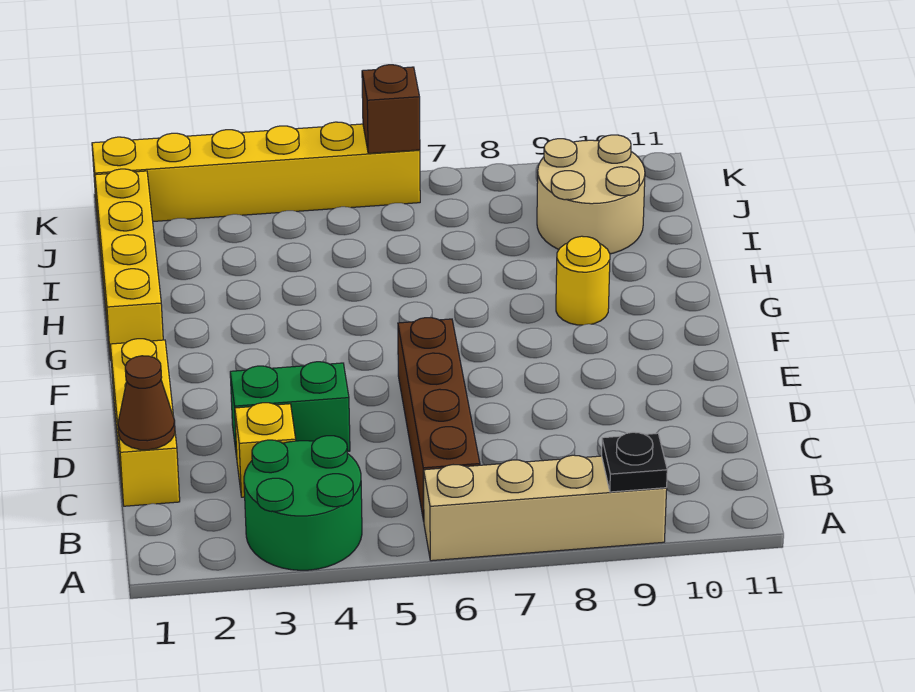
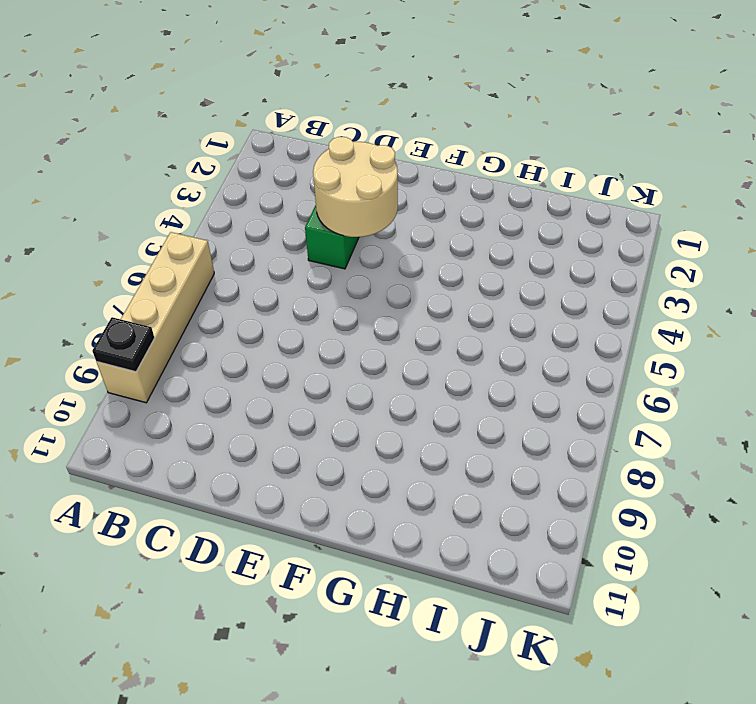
tan 2x2 round brick [313,137,398,237] -> tan 2x2 round brick moved to [537,135,645,254]
none -> green 2x2 round brick [244,436,362,570]
none -> brown 1x4 brick [398,318,480,521]
none -> yellow 1x3 brick [110,339,180,506]

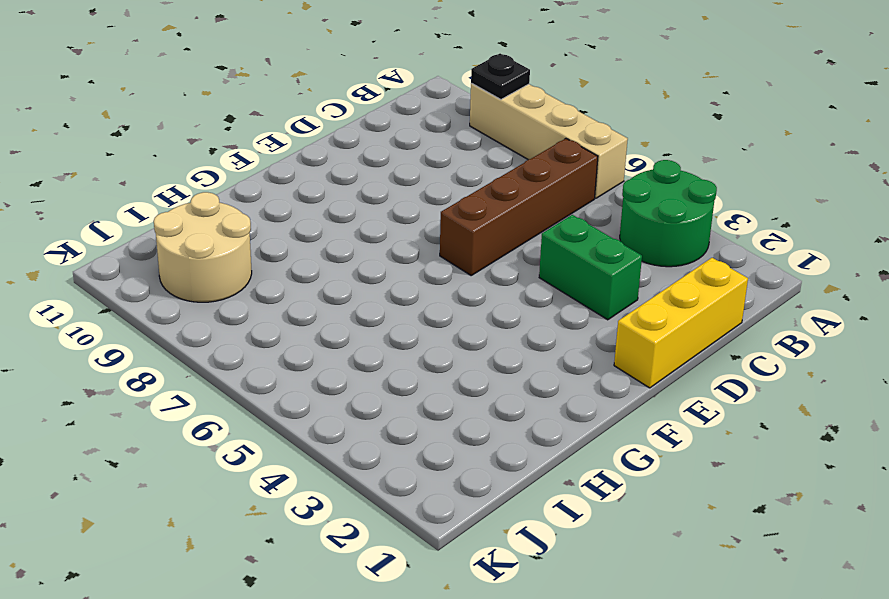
none -> yellow 1x1 brick [235,403,296,497]
none -> yellow 1x4 brick [95,169,163,360]
none -> yellow 1x1 round brick [556,236,610,325]

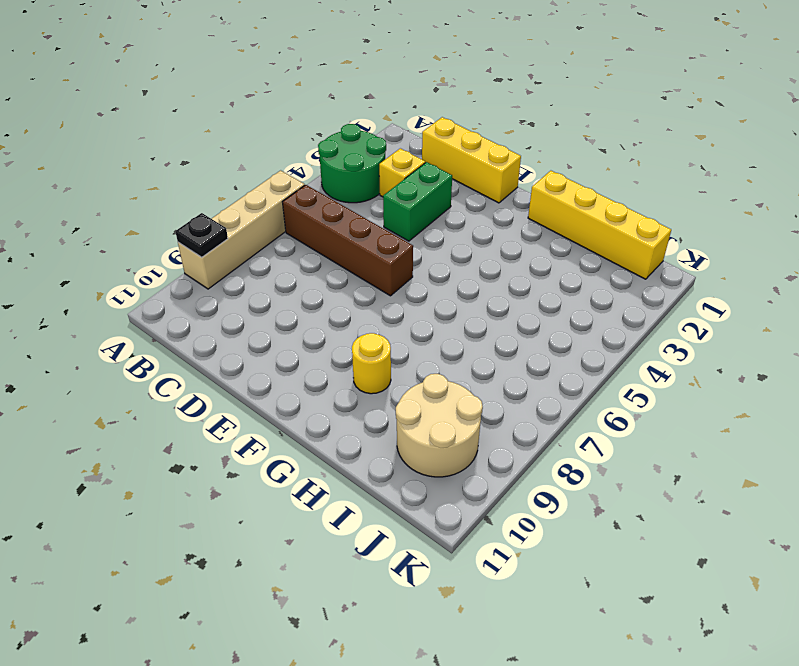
none -> yellow 1x6 brick [92,122,420,221]
none -> brown 1x1 cone [118,356,175,450]
none -> brown 1x1 brick [362,65,420,153]

